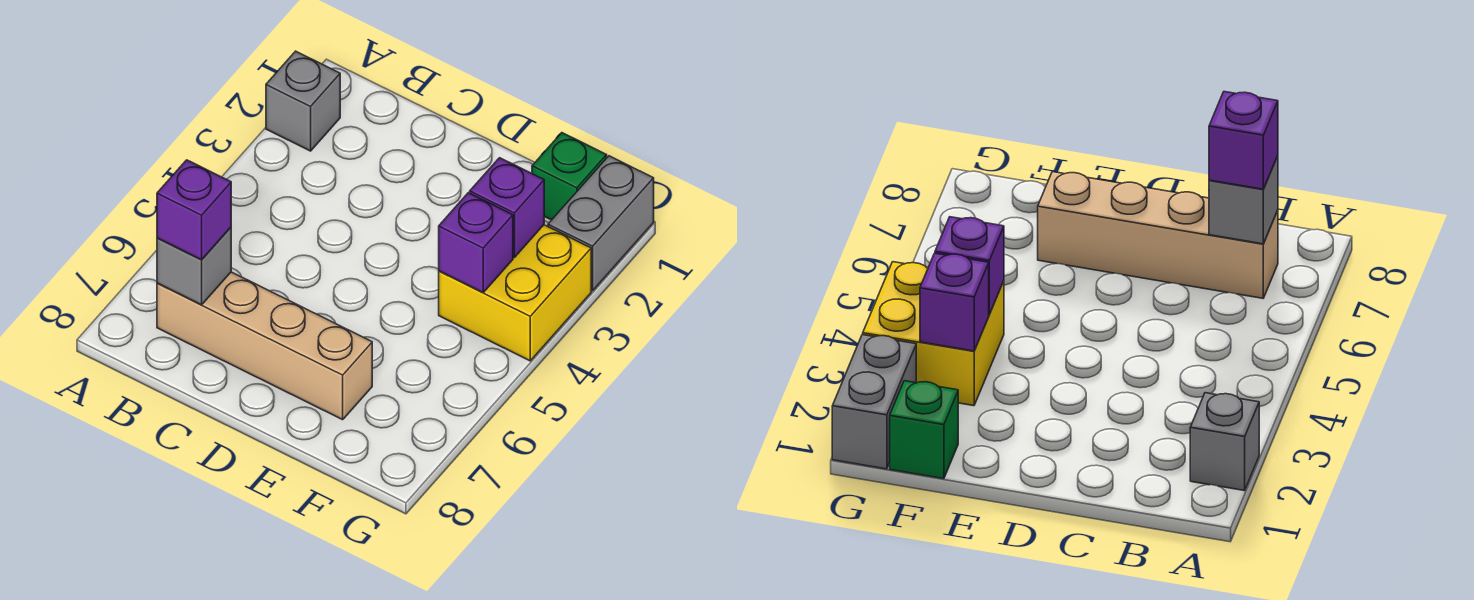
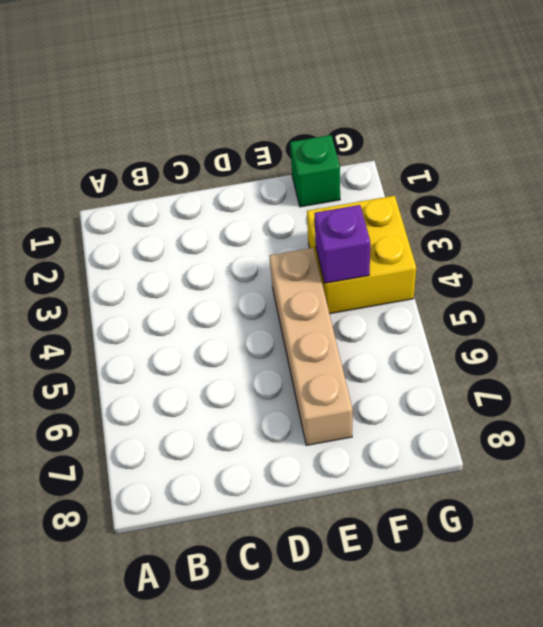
tan 1x4 brick [269,248,353,446] -> tan 1x4 brick turned to [157,272,372,420]
none -> grey 1x1 brick [266,51,340,151]
none -> grey 1x2 brick [548,156,654,291]

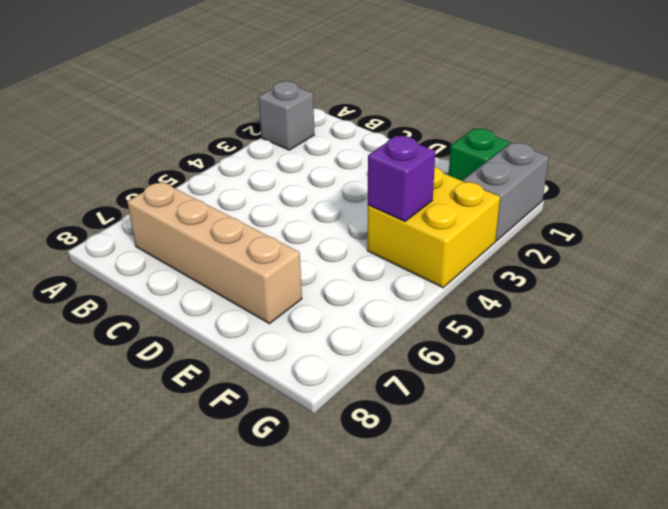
none -> grey 1x1 brick [157,228,231,305]
none -> purple 1x1 brick [470,158,544,258]

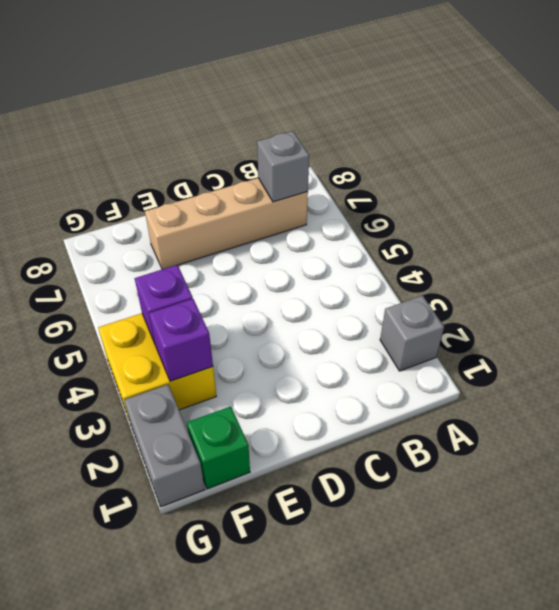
none -> purple 1x1 brick [157,160,231,260]

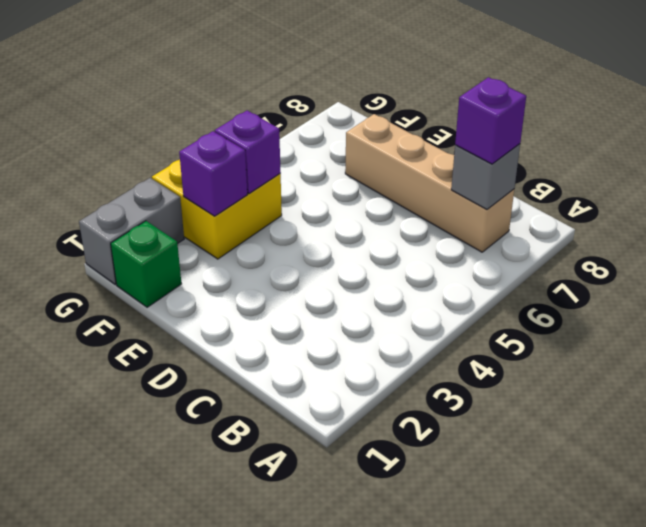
none -> grey 1x1 brick [266,51,340,151]

